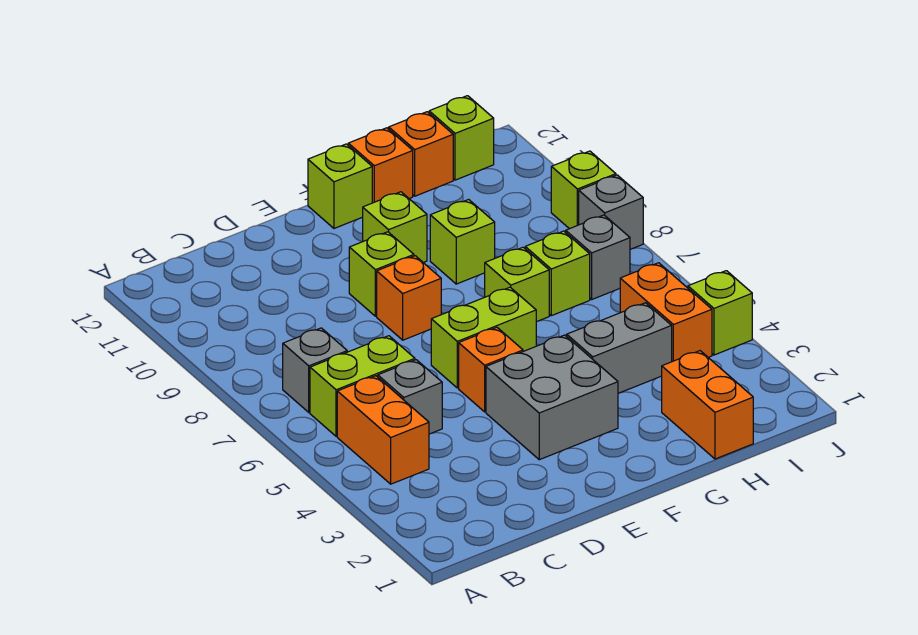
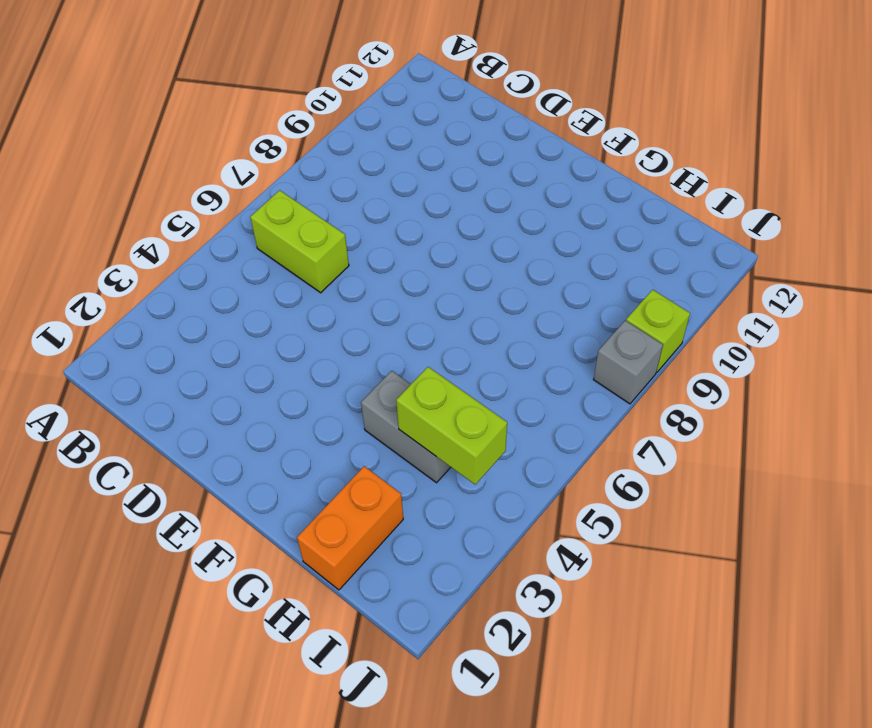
lime 1x2 brick [396,367,507,484] -> lime 1x2 brick moved to [431,287,536,388]
none -> orange 1x2 brick [337,376,429,484]
none -> grey 1x1 brick [283,328,347,412]
none -> grey 1x1 brick [378,360,442,434]

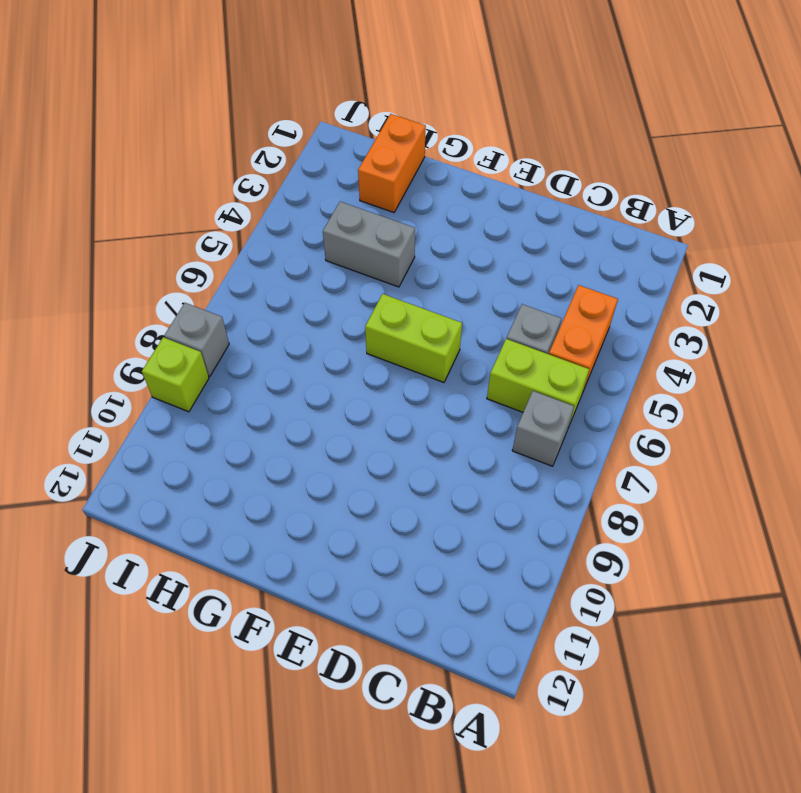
none -> grey 2x2 brick [486,335,618,460]
none -> orange 1x1 brick [459,327,523,412]
none -> orange 1x1 brick [377,256,441,340]

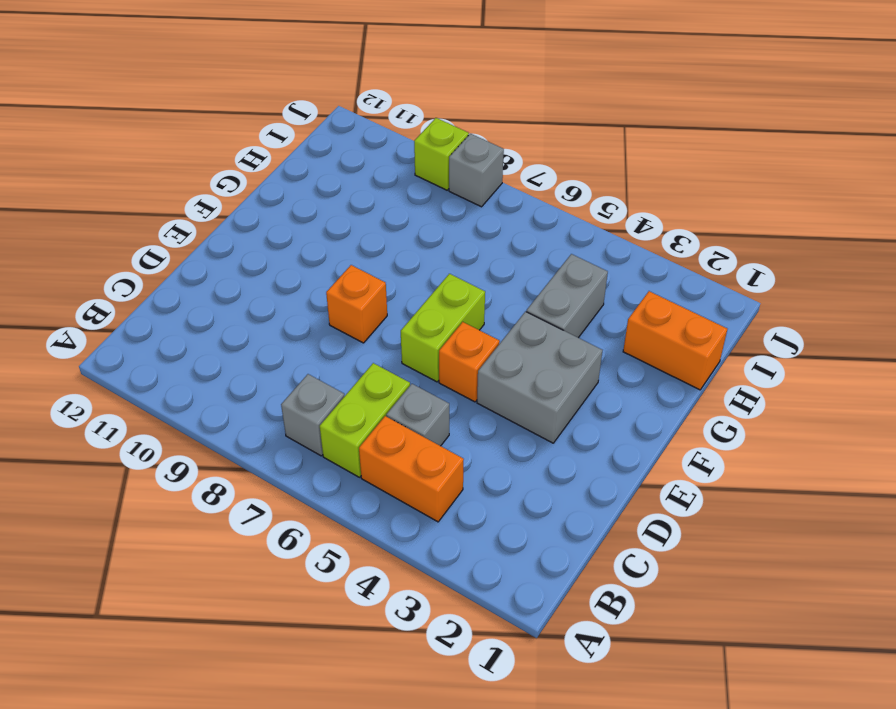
none -> lime 1x1 brick [349,232,414,316]
none -> lime 1x1 brick [362,192,427,263]
none -> lime 1x1 brick [308,144,372,228]

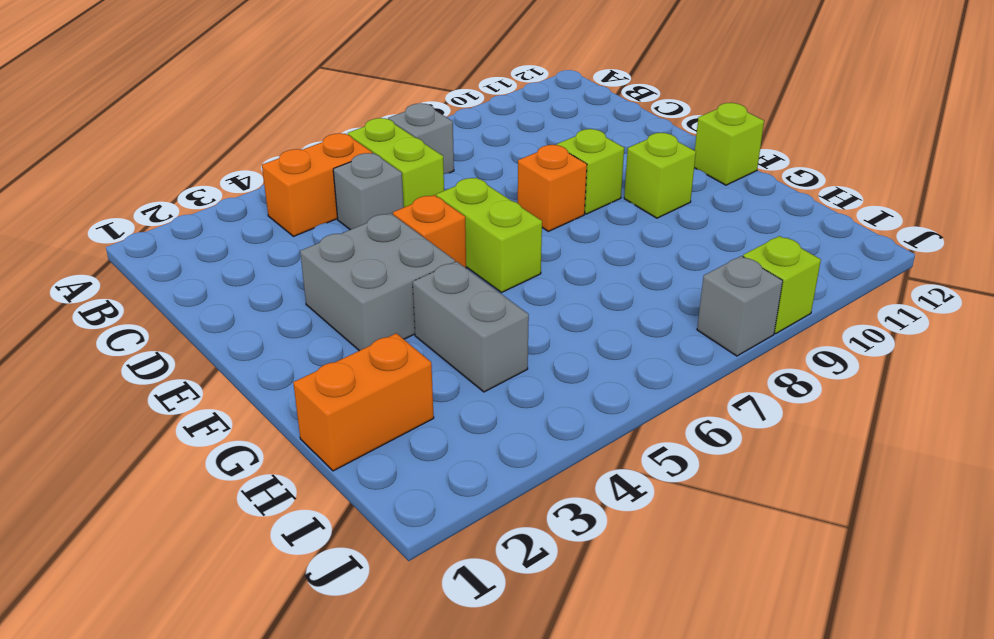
none -> lime 1x1 brick [485,247,549,322]
none -> lime 1x1 brick [430,200,495,284]
none -> orange 1x1 brick [348,128,413,203]

